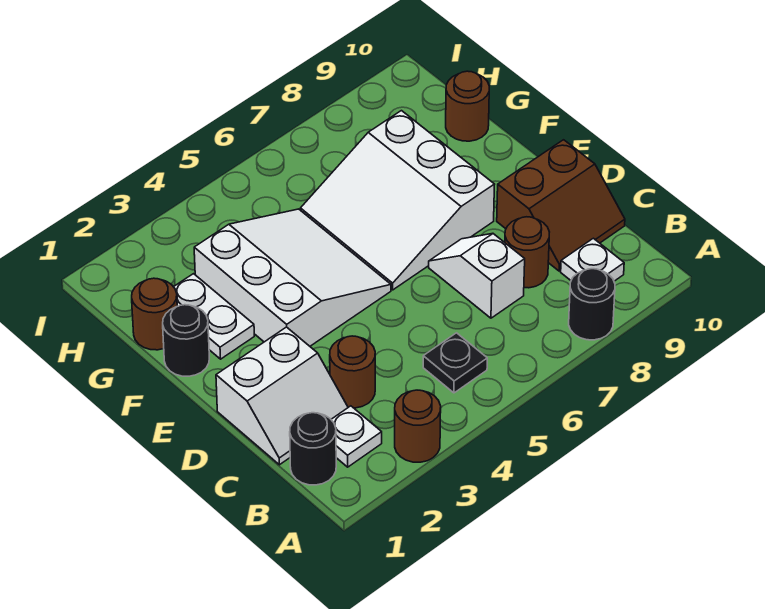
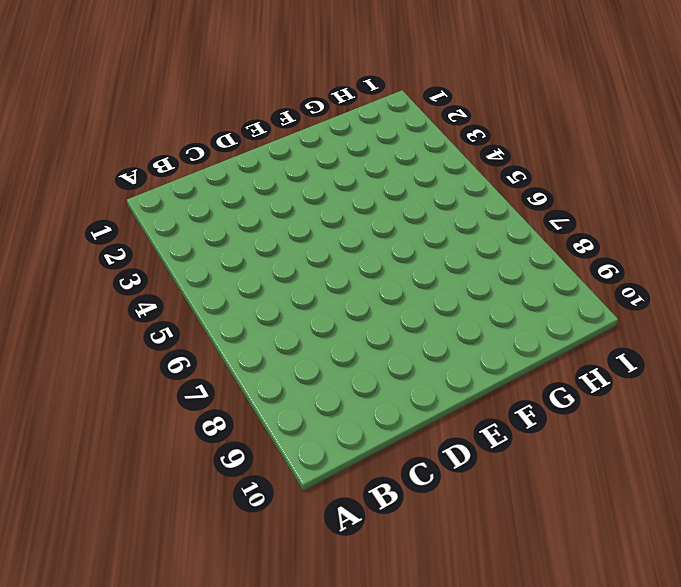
none -> brown 1x1 round brick [395,390,441,462]
none -> black 1x1 round brick [569,269,615,340]
none -> black 1x1 round brick [290,413,336,485]

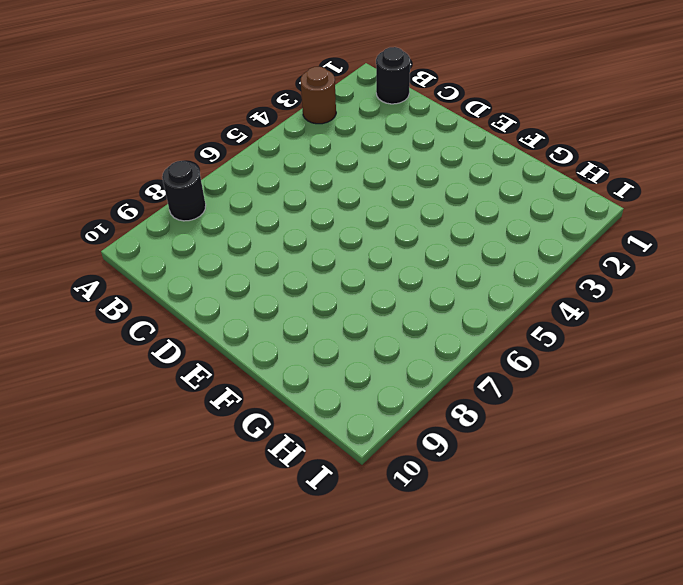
none -> white 1x1 plate [331,406,382,467]
none -> black 1x1 plate [423,333,487,393]
none -> white 1x1 plate [561,238,624,281]

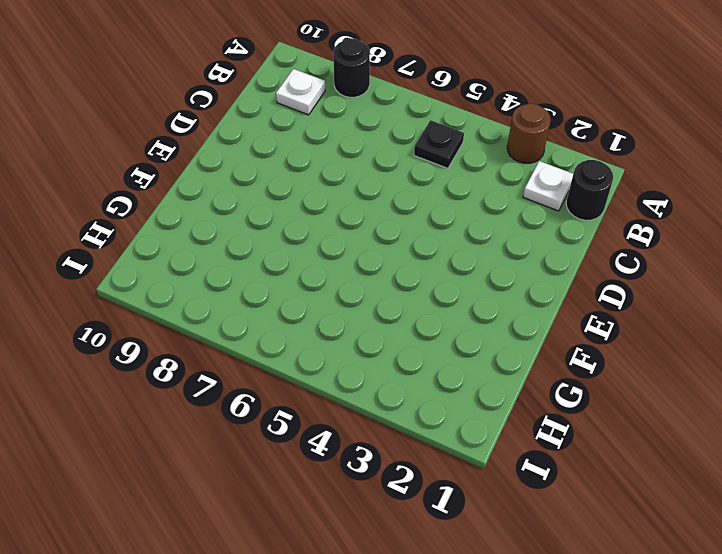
none -> white 2x2 slope [216,327,348,465]
none -> brown 1x1 round brick [330,336,375,408]
none -> white 1x2 slope [429,234,525,318]

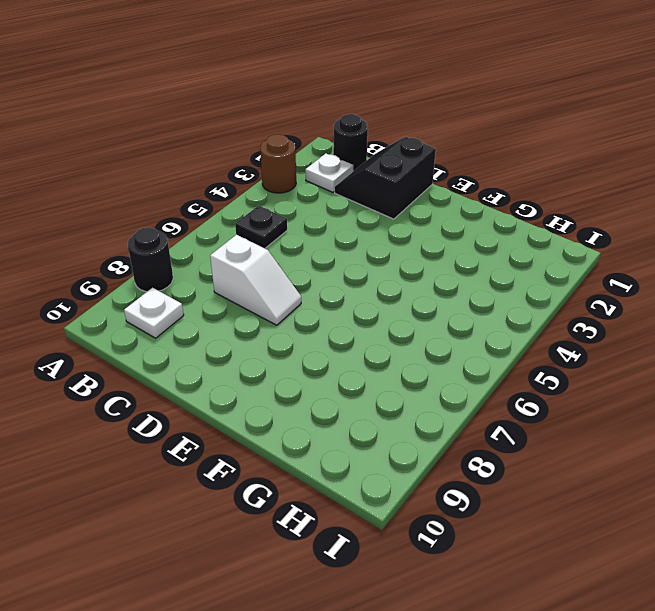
black 2x2 slope [335,137,436,219] -> white 2x2 slope [216,327,348,465]
none -> brown 1x1 round brick [330,336,375,408]
none -> brown 1x1 round brick [505,217,549,288]
none -> brown 2x2 slope [497,140,625,271]

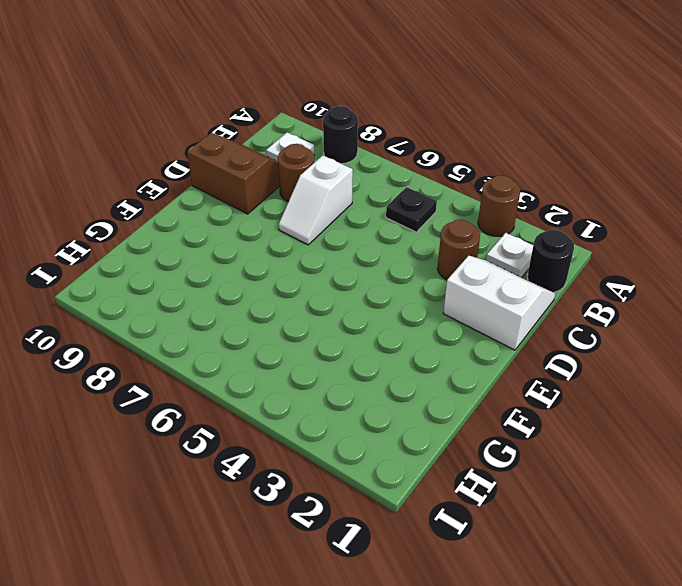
none -> white 3x3 slope [194,209,391,346]
none -> white 3x3 slope [301,111,495,290]
none -> black 1x1 round brick [163,305,209,376]

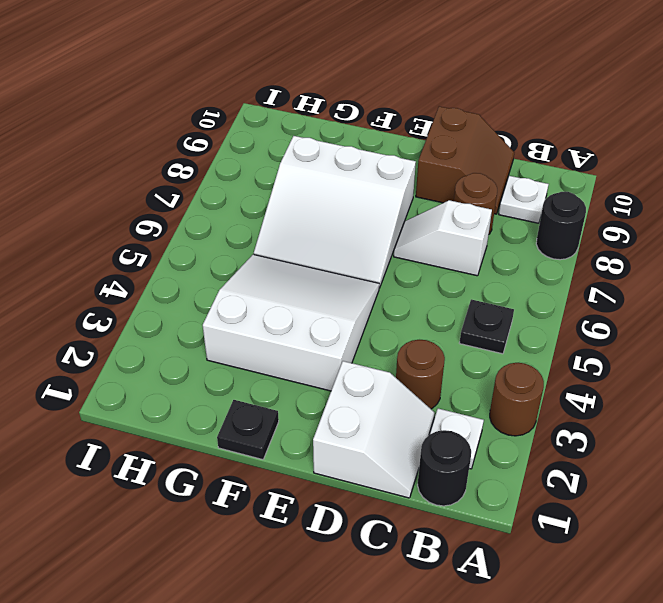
black 1x1 plate [217,400,279,460] -> black 1x1 round brick [163,305,209,376]
none -> white 1x2 plate [174,274,254,359]
none -> brown 1x1 round brick [132,278,177,350]
none -> brown 1x1 round brick [446,71,489,141]

